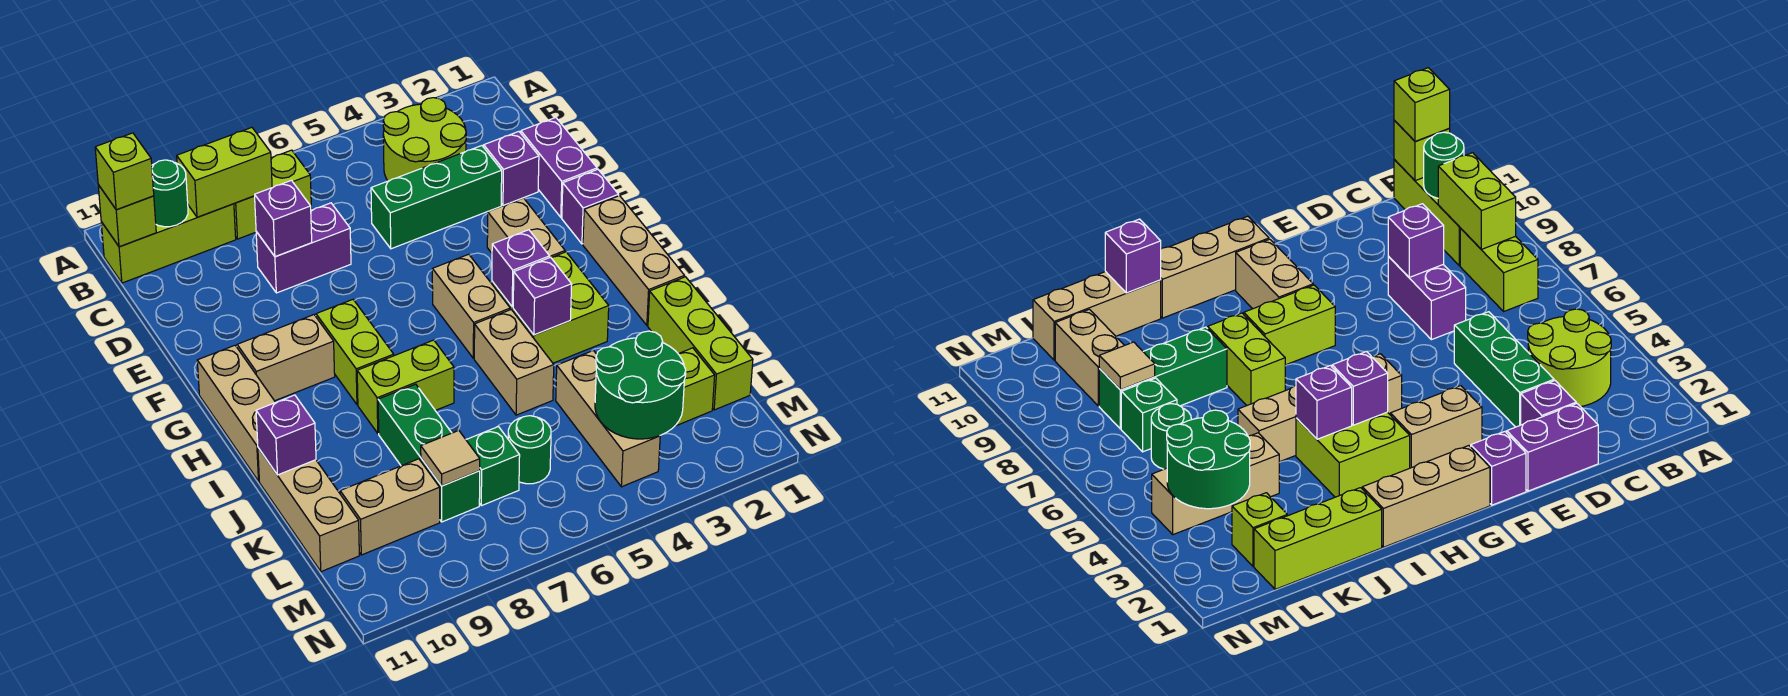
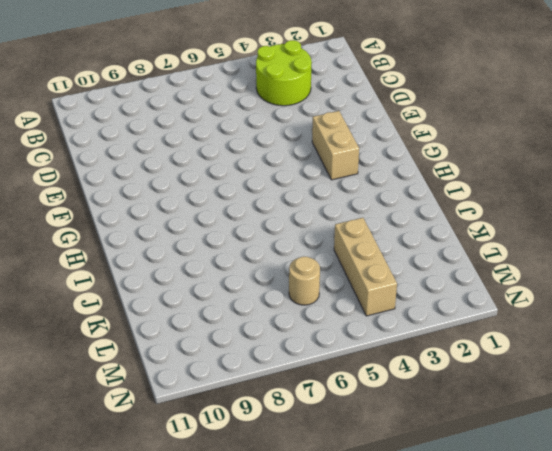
tan 1x1 round brick [289,257,320,305] -> green 1x1 round brick [508,416,551,484]
none -> lime 1x2 brick [234,150,312,239]
none -> lime 1x3 brick [101,204,236,283]
none -> purple 1x2 brick [521,117,597,217]
none -> purple 1x1 brick [484,132,539,206]

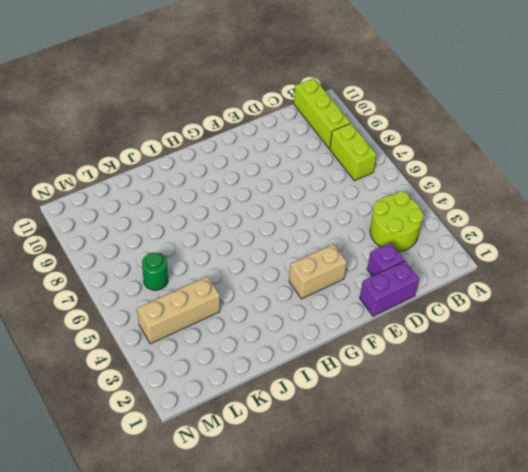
none -> green 1x3 brick [371,146,502,249]
none -> purple 1x2 brick [256,203,351,293]
none -> purple 1x1 brick [562,169,619,244]
none -> tan 1x3 brick [583,196,685,325]

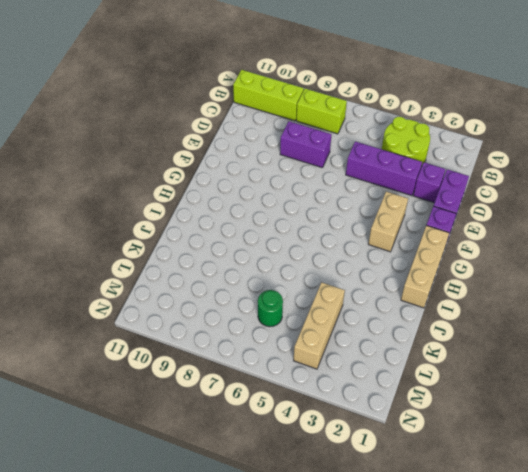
purple 1x3 brick [346,141,422,196] -> green 1x3 brick [371,146,502,249]
none -> tan 1x2 brick [432,254,510,358]
none -> lime 1x2 brick [316,300,394,405]
none -> tan 1x2 brick [237,315,335,401]
none -> tan 1x3 brick [197,345,275,481]

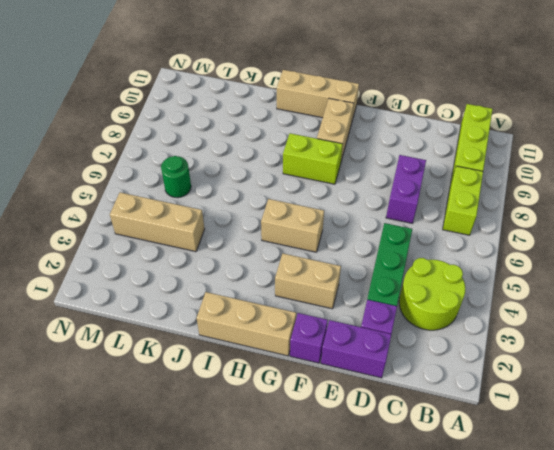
none -> lime 2x2 brick [492,252,609,363]
none -> tan 1x2 brick [474,310,554,415]
none -> lime 1x2 brick [357,340,454,433]
none -> lime 1x3 brick [648,277,753,410]

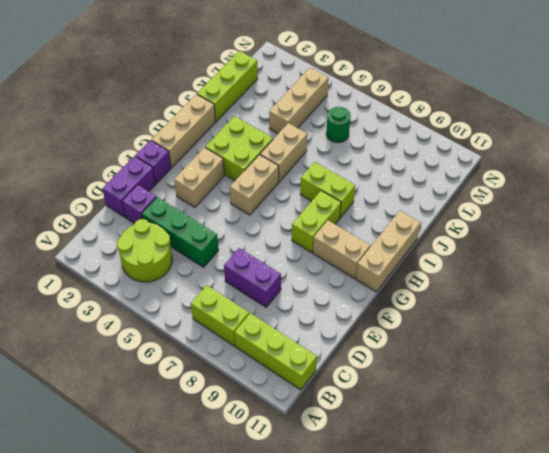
none -> green 1x3 brick [378,384,480,522]
none -> tan 1x3 brick [258,448,359,572]
none -> lime 1x1 brick [676,348,715,426]
none -> green 1x1 brick [466,427,520,506]

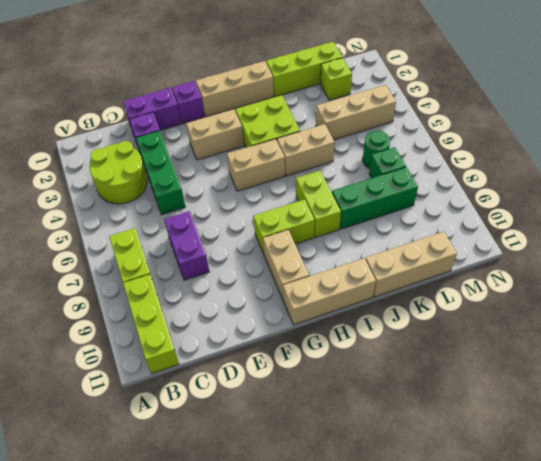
none -> tan 1x2 brick [340,459,440,555]
none -> lime 1x2 brick [177,128,272,217]
none -> green 1x1 round brick [152,160,188,227]
none -> lime 1x1 brick [98,185,156,247]

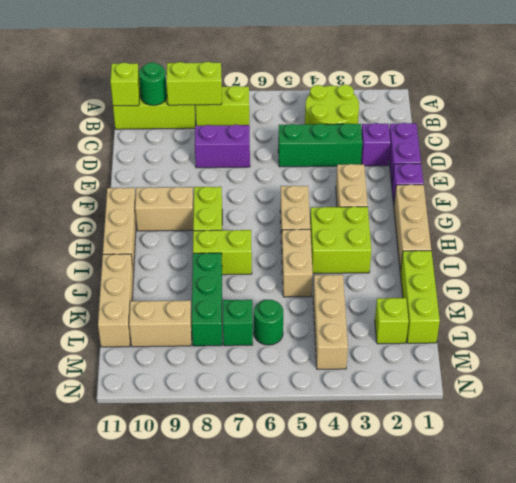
none -> purple 1x1 brick [255,180,312,257]
none -> purple 1x1 brick [492,230,550,307]
none -> purple 1x1 brick [513,257,572,335]
none -> purple 1x1 brick [256,395,316,475]

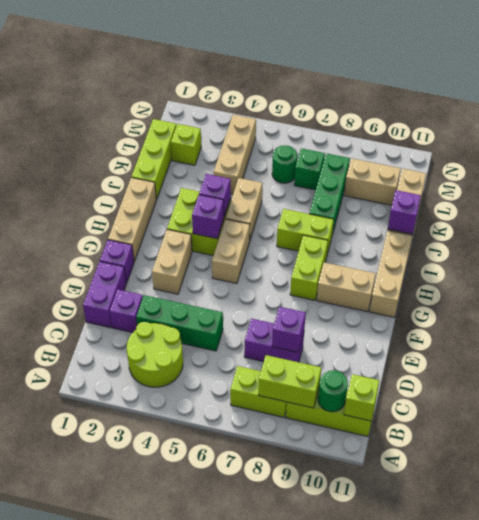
none -> green 2x2 round brick [595,331,686,439]
none -> tan 1x1 tile [421,430,480,486]
none -> lime 1x1 brick [95,133,154,210]

